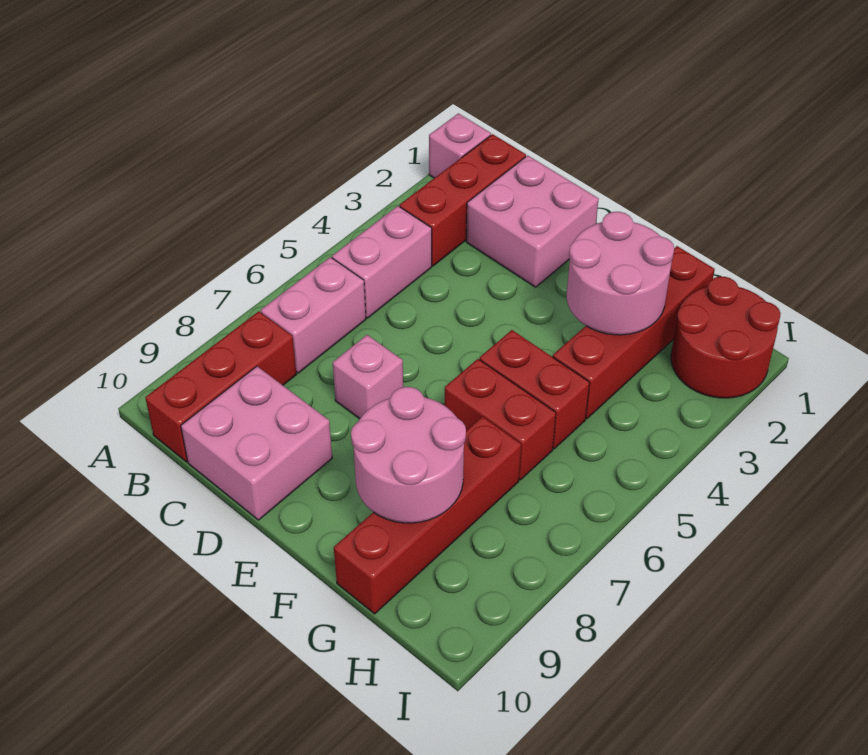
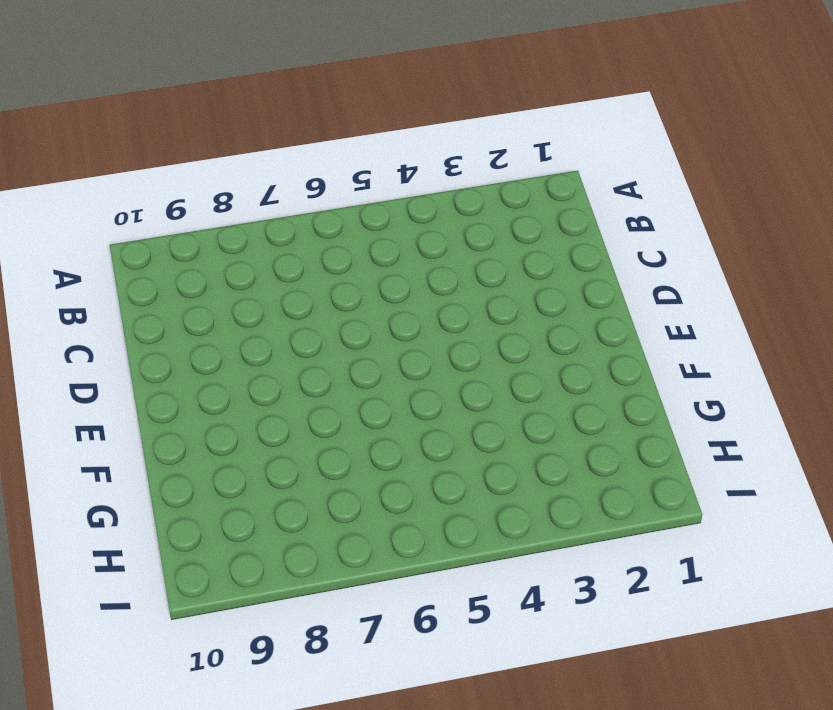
none -> pink 1x1 brick [429,113,491,178]
none -> red 1x3 brick [399,134,526,266]
none -> pink 1x2 brick [332,206,432,318]

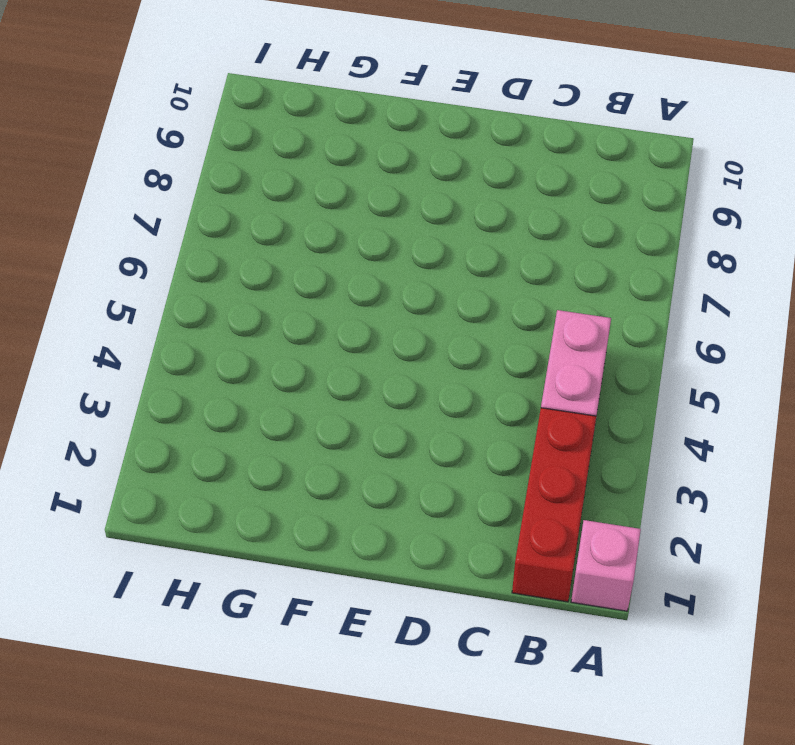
none -> pink 1x2 brick [261,257,366,373]
none -> red 1x3 brick [145,311,296,462]
none -> pink 2x2 brick [466,155,599,287]

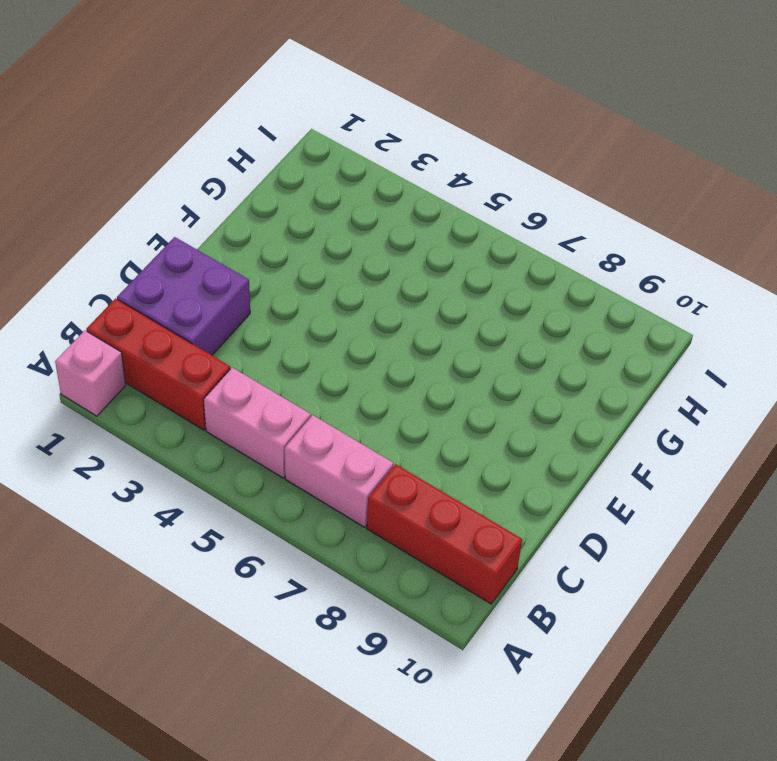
purple 2x2 brick [117,237,250,355] -> pink 2x2 brick [466,155,599,287]
none -> pink 2x2 brick [181,366,332,520]
none -> pink 1x1 brick [333,335,403,419]
none -> red 1x2 brick [480,330,590,449]

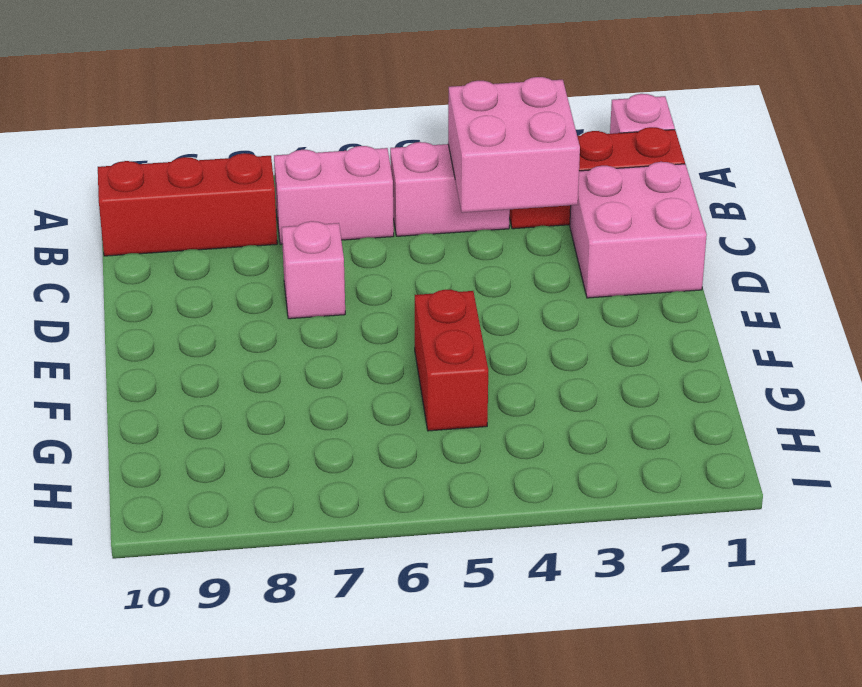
pink 2x2 brick [448,77,580,213] -> pink 2x2 brick moved to [181,366,332,520]
none -> red 1x2 brick [445,359,556,480]
none -> red 1x4 brick [553,246,715,419]
none -> red 1x4 brick [334,417,521,614]

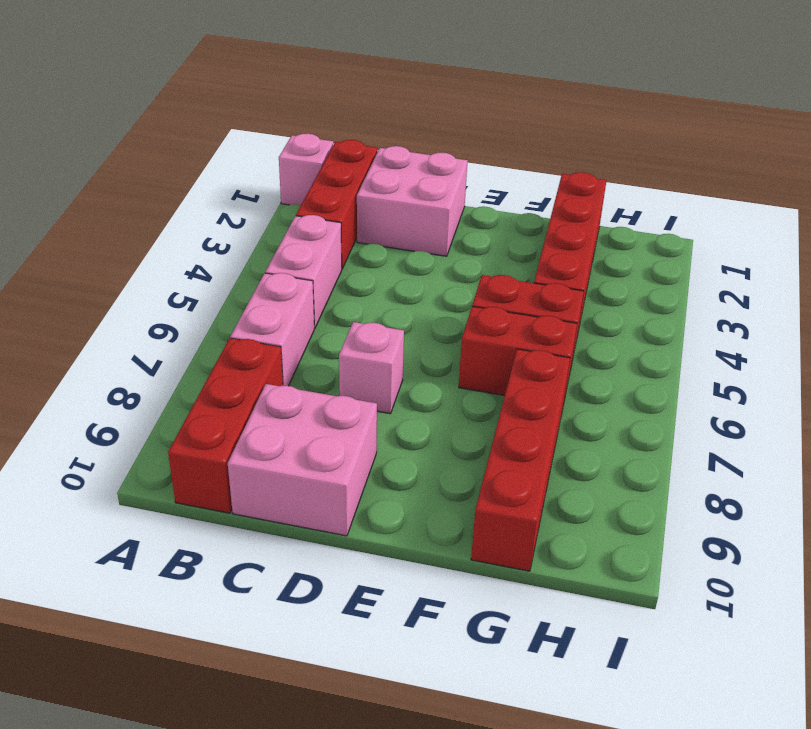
none -> red 2x2 round brick [671,277,781,398]
none -> pink 2x2 round brick [567,212,674,335]
none -> pink 2x2 round brick [351,387,466,523]

